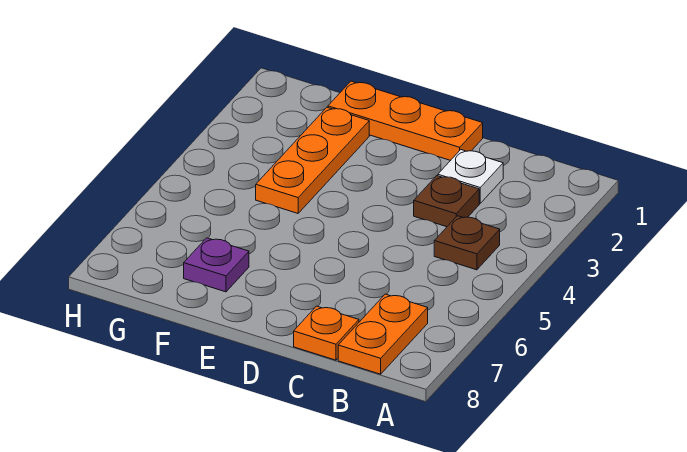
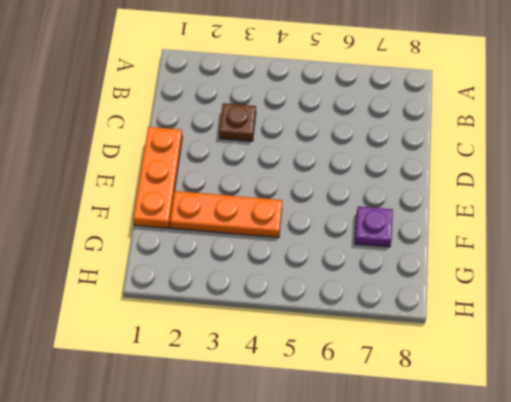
none -> brown 1x1 plate [434,216,500,270]
none -> orange 1x2 plate [338,294,428,374]

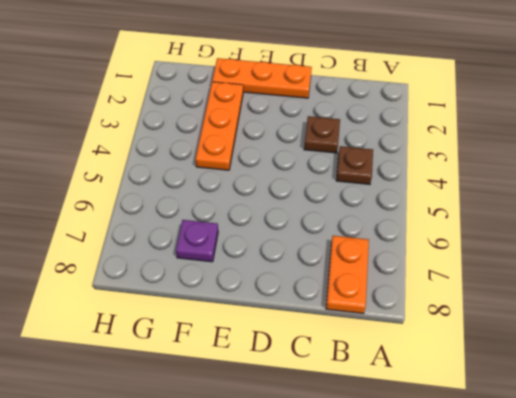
none -> white 1x1 plate [438,150,503,203]
none -> orange 1x1 plate [294,306,359,360]

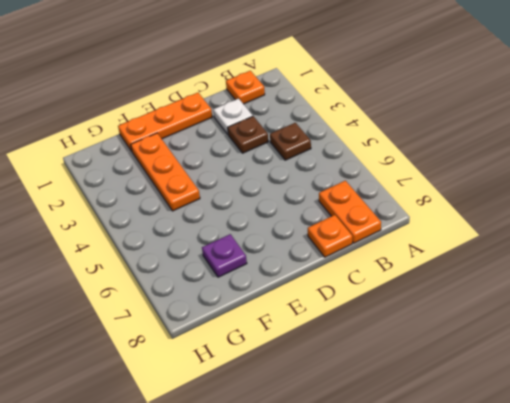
orange 1x1 plate [226,71,265,104] -> none

